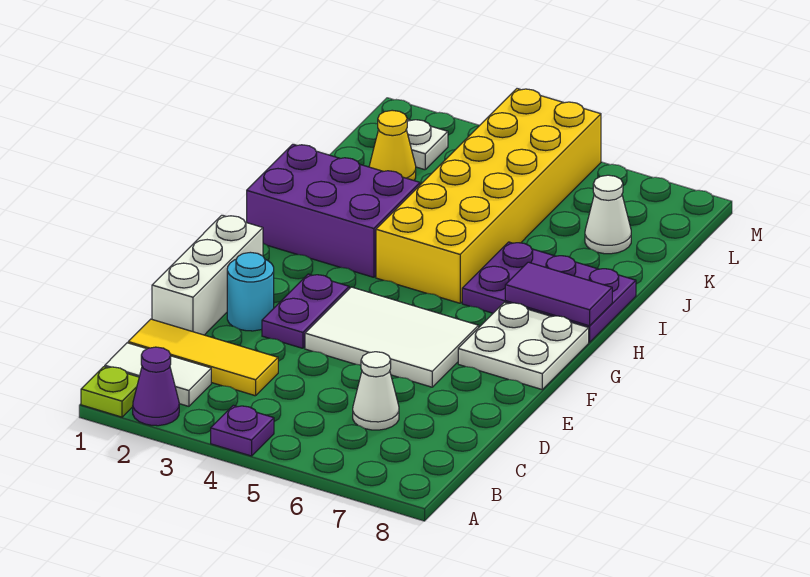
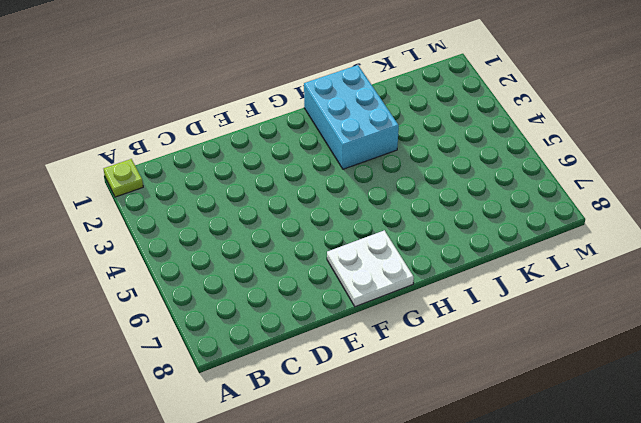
cyan 2x3 brick [304,65,399,169] -> purple 2x3 brick [247,144,420,277]
none -> purple 1x1 cone [133,347,179,426]
none -> purple 1x1 plate [211,405,274,456]
none -> white 1x2 tile [105,343,211,406]

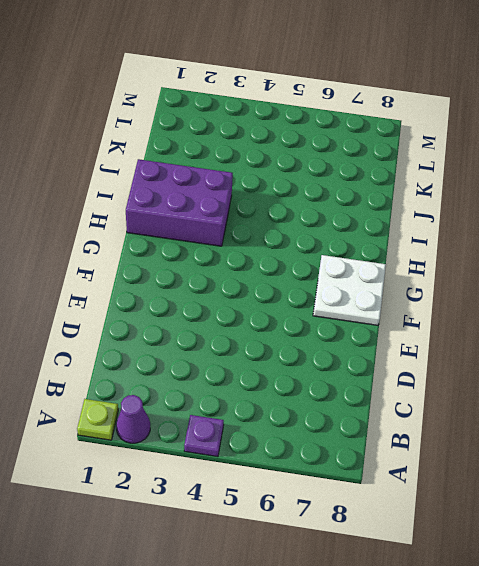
none -> white 1x2 tile [105,343,211,406]
none -> yellow 1x3 tile [128,319,278,396]
none -> white 1x1 cone [353,352,399,430]

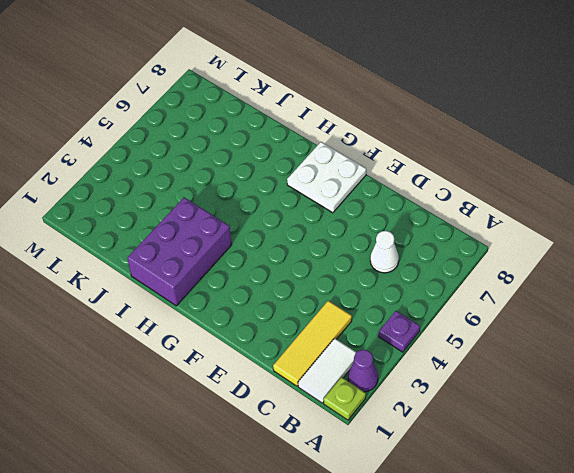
none -> white 1x3 brick [152,215,263,335]
none -> cyan 1x1 round brick [227,252,274,331]
none -> purple 1x2 plate [262,274,349,348]

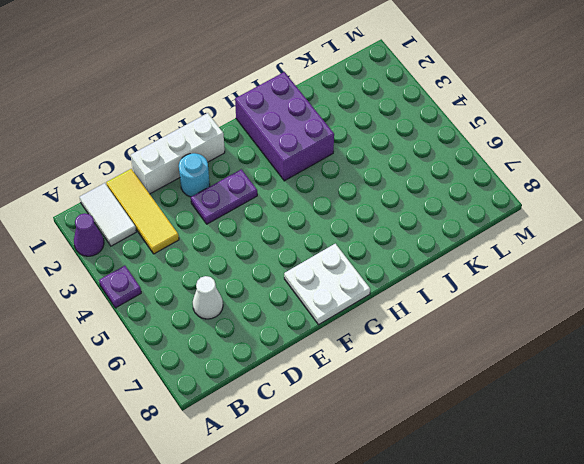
none -> lime 1x1 plate [81,367,139,417]
none -> white 2x3 tile [305,287,479,387]
none -> yellow 2x6 brick [376,89,601,303]

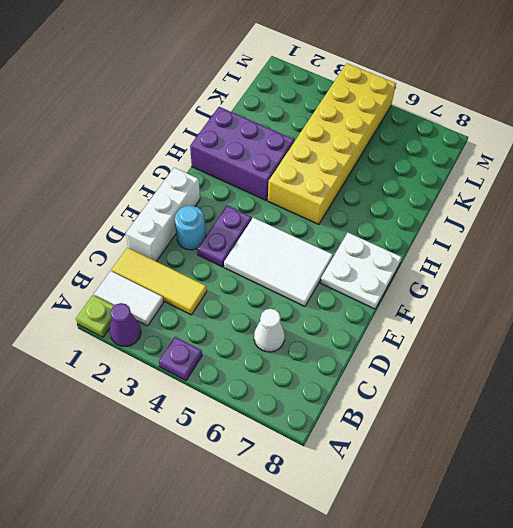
none -> purple 2x3 plate [462,242,636,342]
none -> yellow 1x1 cone [369,110,416,180]
none -> white 1x1 cone [585,175,631,254]

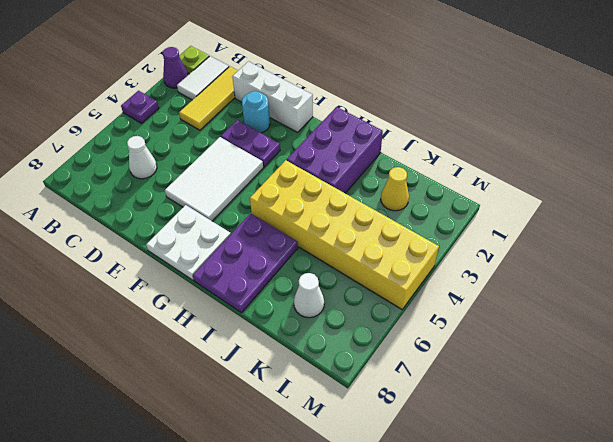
none -> white 1x1 plate [406,119,448,170]
none -> purple 1x2 tile [505,262,612,326]

